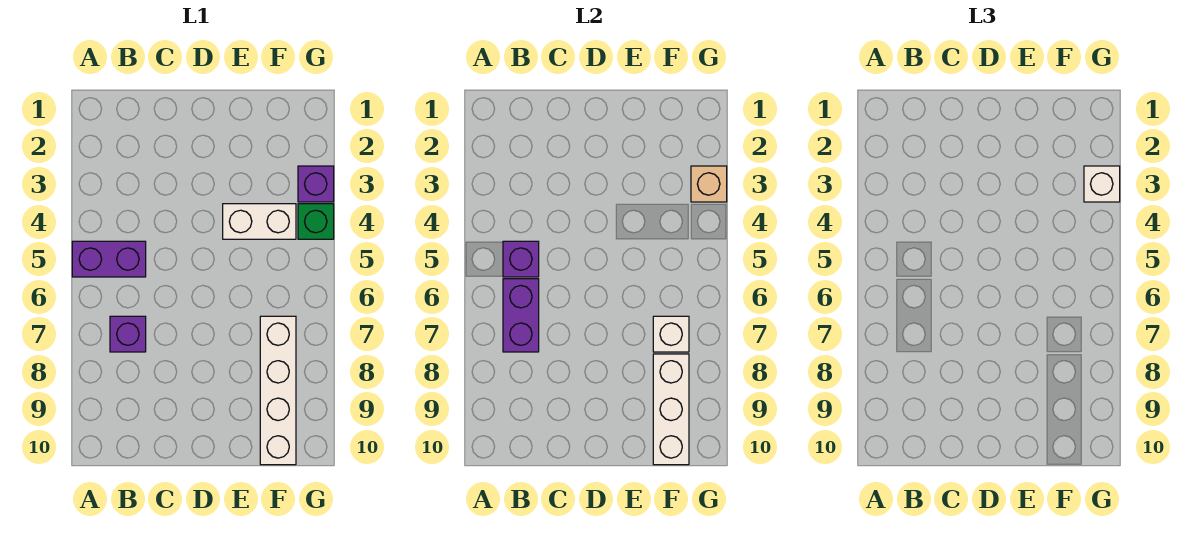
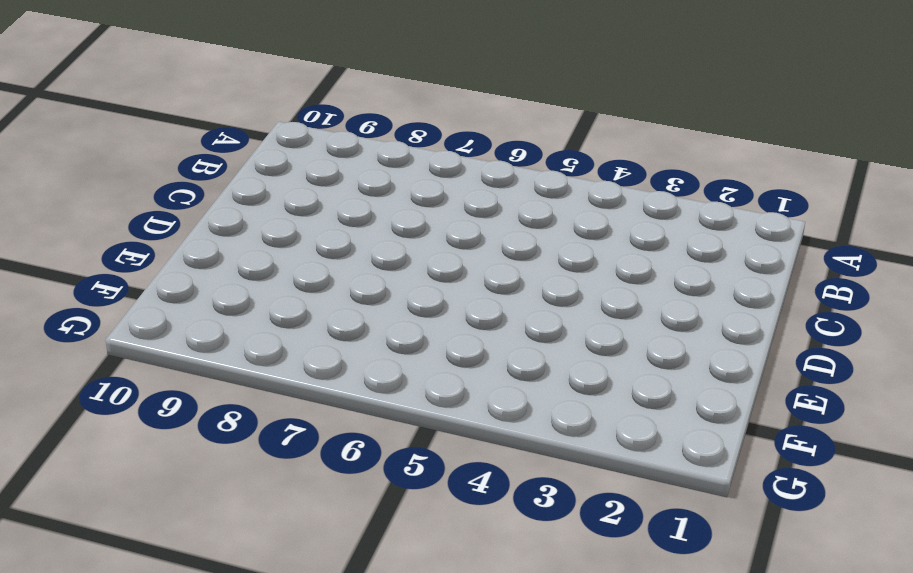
none -> purple 1x2 brick [72,241,146,277]
none -> purple 1x1 brick [110,316,146,352]
none -> white 1x2 brick [223,204,296,239]

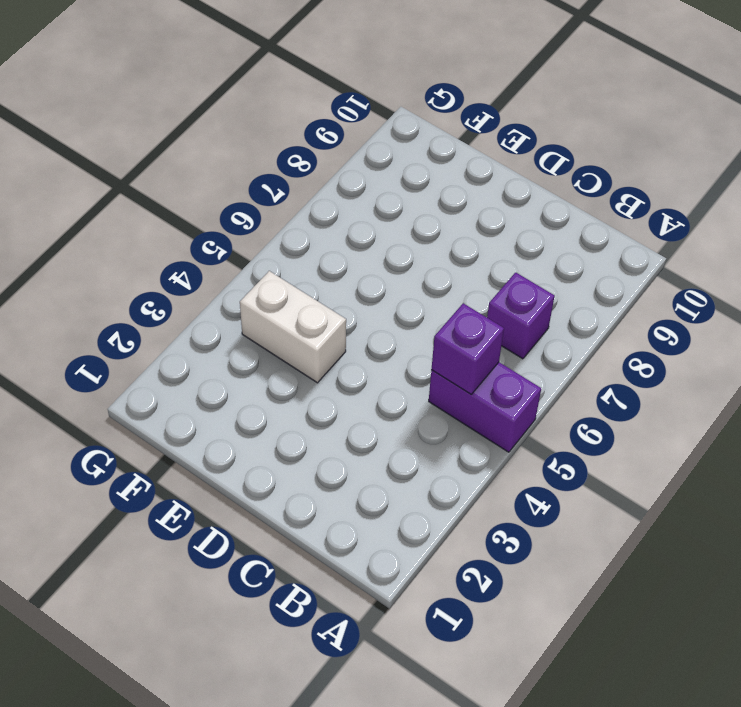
none -> white 1x4 brick [260,316,296,465]
none -> purple 1x1 brick [298,166,334,202]
none -> green 1x1 brick [298,204,334,239]

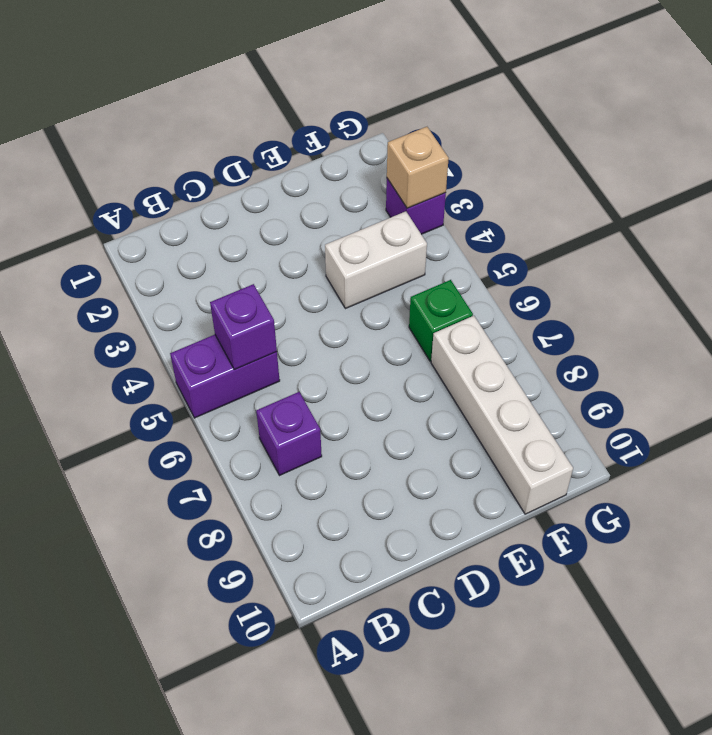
green 1x1 brick [409,280,473,361] -> green 1x1 brick moved to [298,204,334,239]
none -> purple 1x2 brick [503,279,539,352]
none -> white 1x1 brick [653,316,689,352]
none -> white 1x3 brick [653,354,689,465]

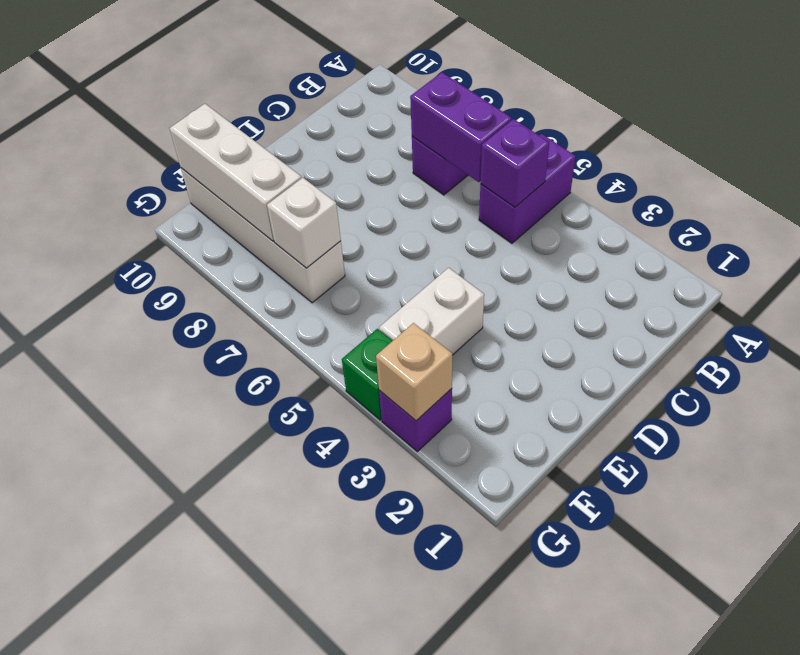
none -> white 1x1 brick [1084,166,1120,202]

